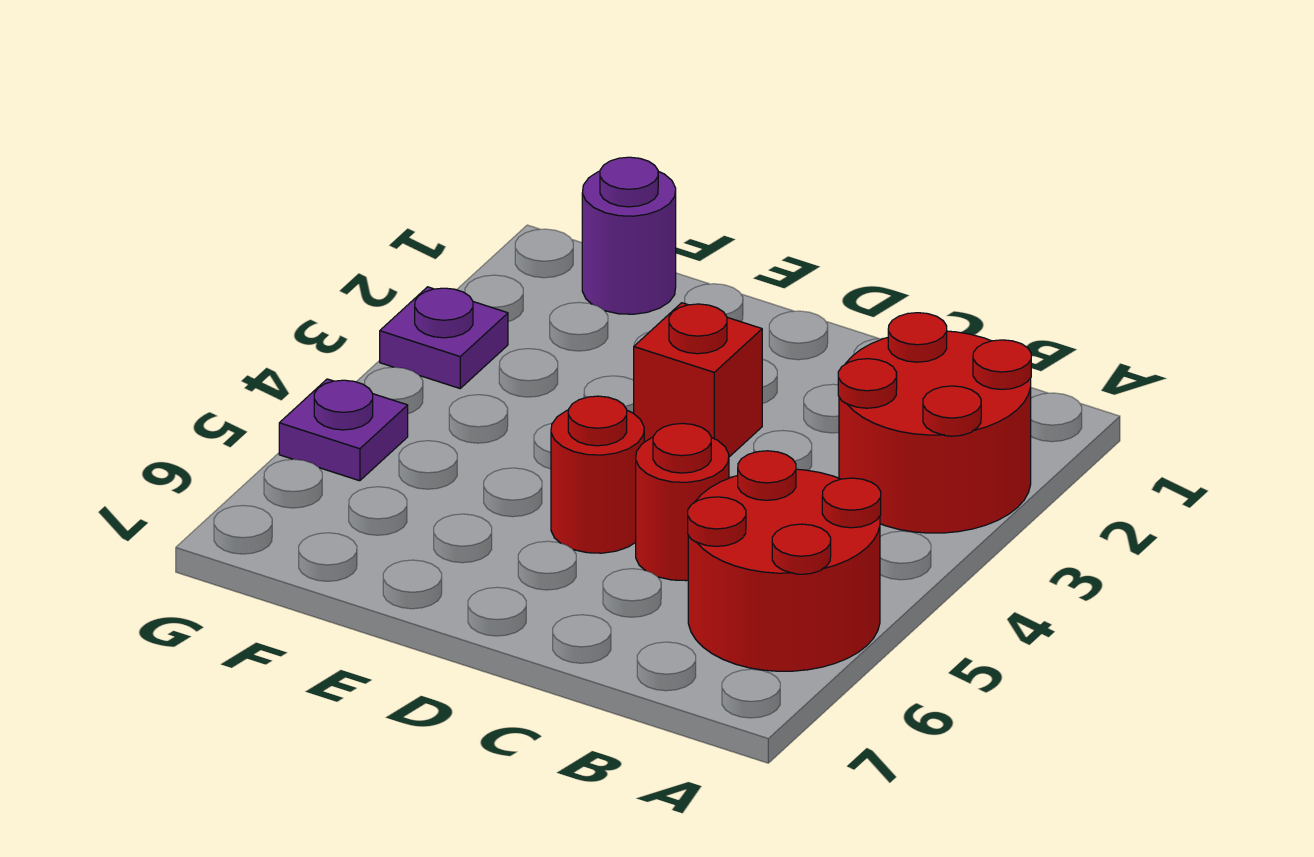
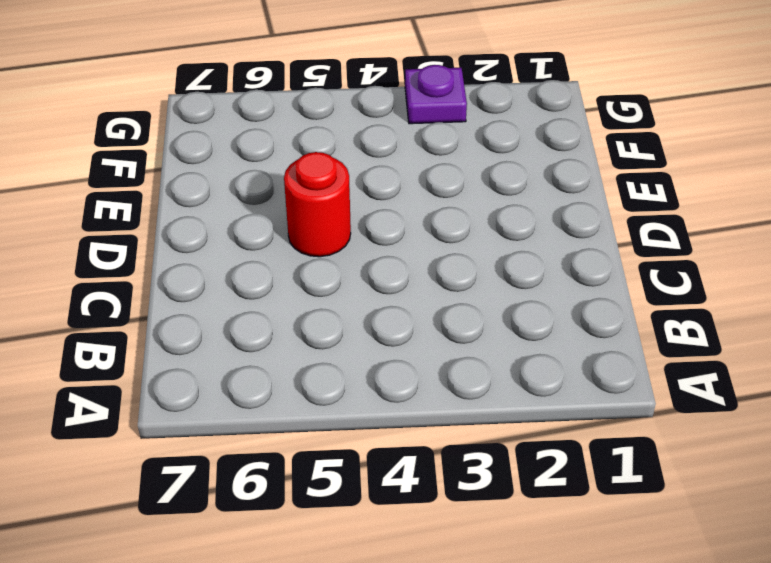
none -> red 2x2 round brick [838,313,1031,533]
none -> red 2x2 round brick [688,451,881,671]

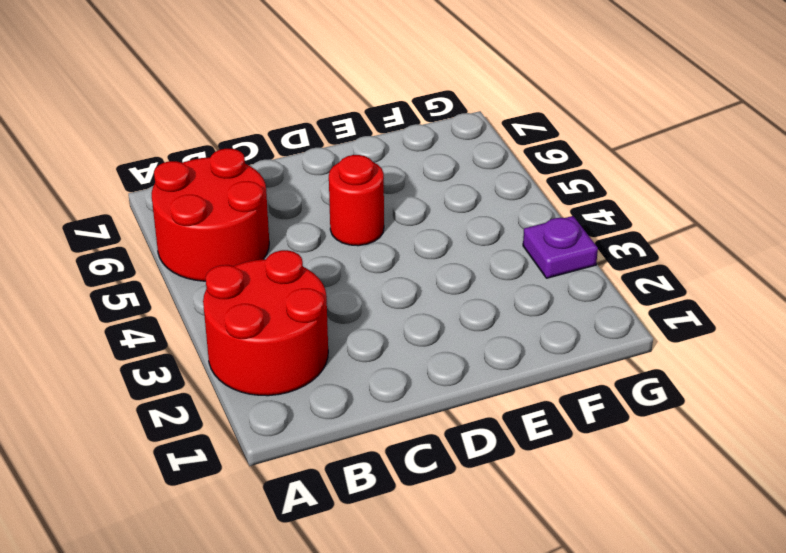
none -> red 1x1 round brick [636,423,729,581]
none -> red 1x1 brick [634,303,762,457]

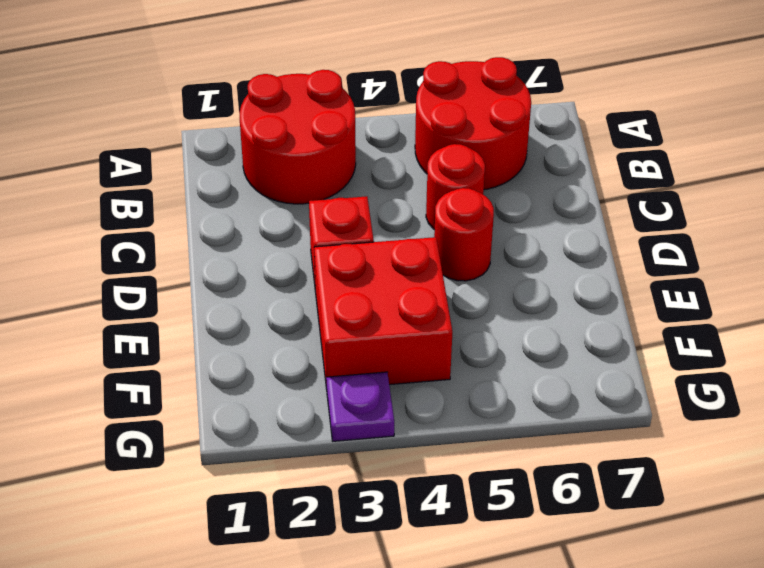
red 2x2 brick [314,237,452,389] -> none
none -> purple 1x1 round brick [582,157,676,314]
none -> purple 1x1 plate [279,379,408,481]

